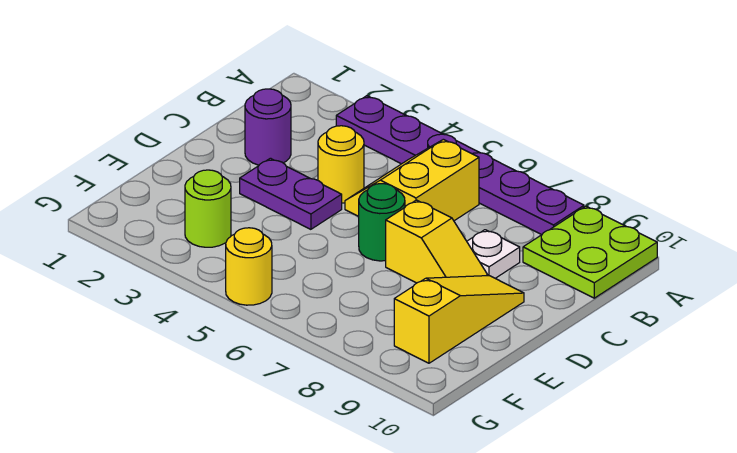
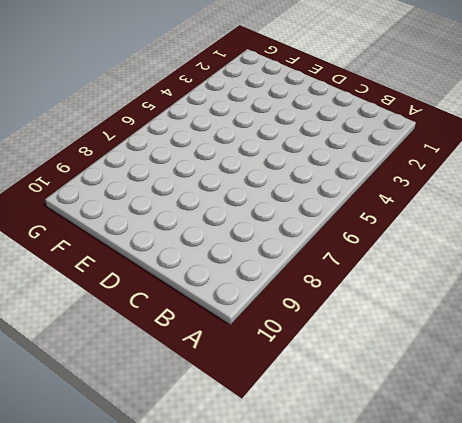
none -> purple 1x6 plate [336,96,584,235]
none -> lime 2x2 plate [523,206,657,298]
none -> yellow 2x2 slope [345,139,479,221]

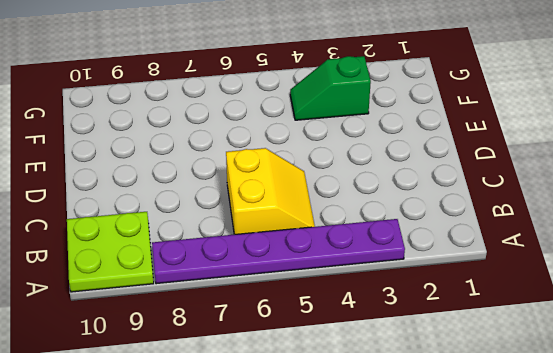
green 1x2 slope [290,56,371,120] -> lime 1x1 round brick [185,170,231,247]
none -> purple 1x1 round brick [245,89,291,165]
none -> yellow 1x1 round brick [318,126,364,203]
none -> white 1x1 plate [467,230,520,278]

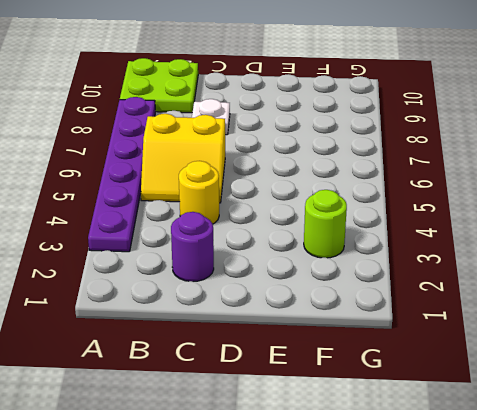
none -> purple 1x2 plate [240,158,342,229]
none -> green 1x1 round brick [359,184,405,261]
none -> yellow 1x2 slope [386,200,488,283]

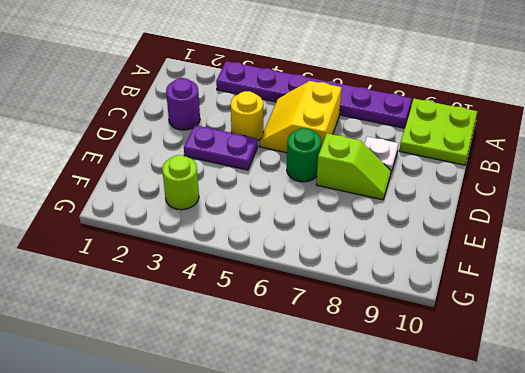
lime 1x2 slope [316,133,391,200] -> yellow 1x2 slope [386,200,488,283]
none -> yellow 1x3 slope [394,276,524,363]
none -> yellow 1x1 round brick [226,228,272,305]

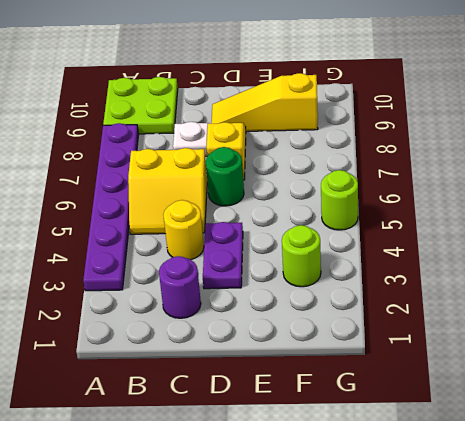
lime 1x1 round brick [321,170,358,230] -> yellow 1x1 round brick [226,228,272,305]

